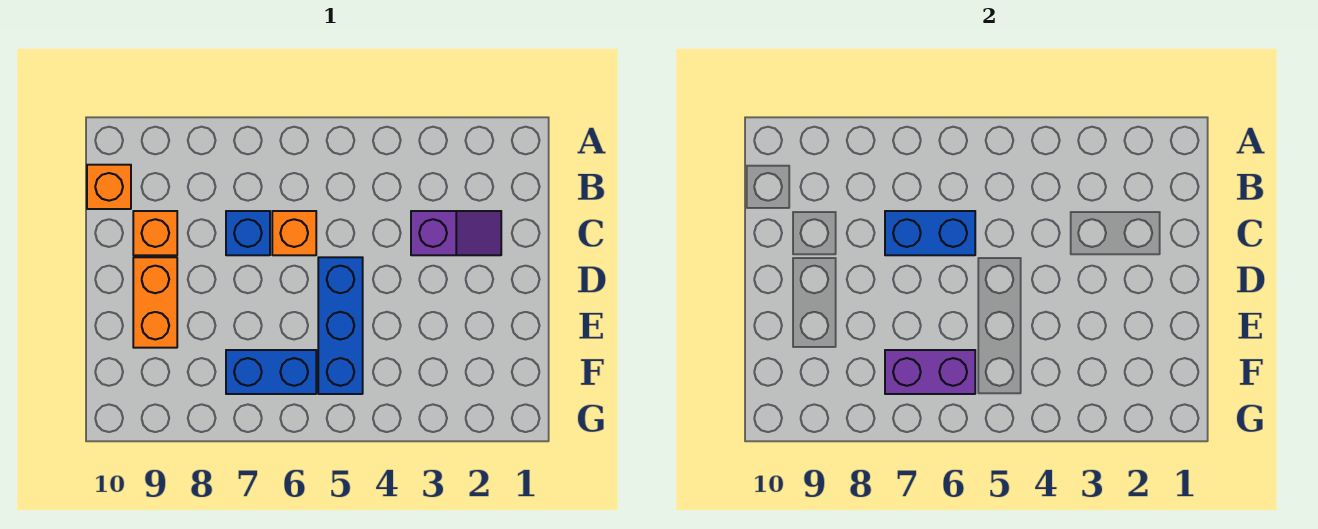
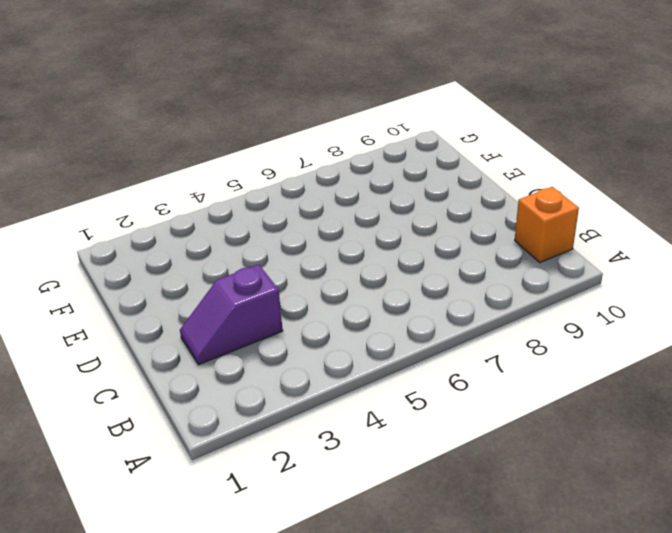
none -> orange 1x1 brick [272,211,316,255]
none -> blue 1x1 brick [226,211,270,255]

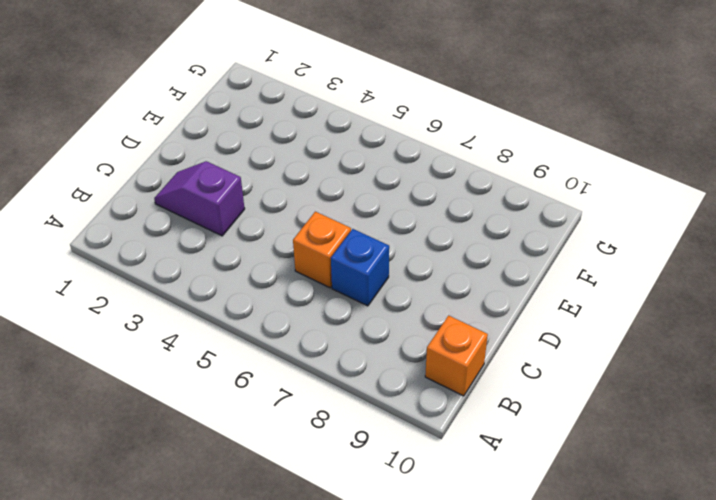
none -> orange 1x1 brick [133,211,177,255]
none -> blue 1x3 brick [318,257,363,394]

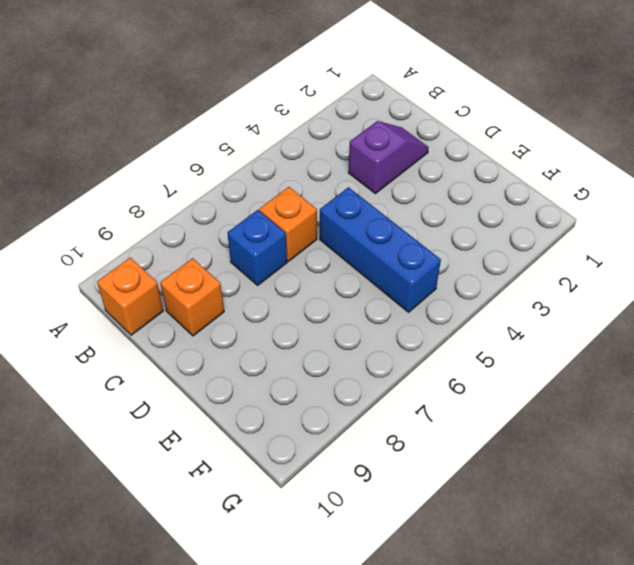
none -> orange 1x2 brick [133,257,177,348]
none -> blue 1x2 brick [226,350,316,394]

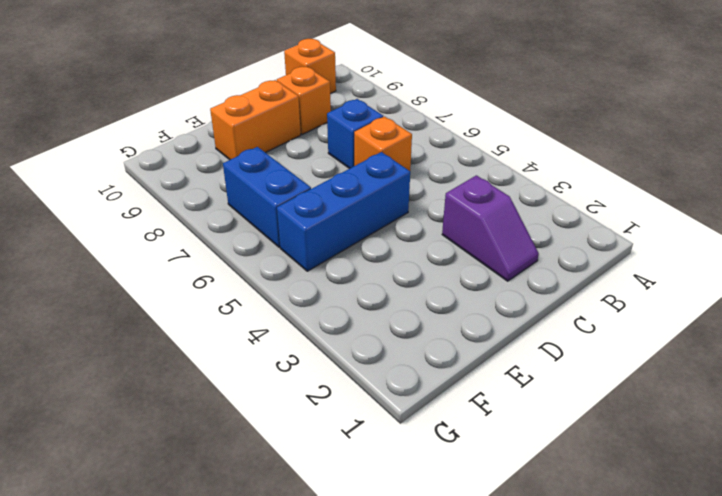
none -> blue 1x2 brick [885,211,975,255]
none -> purple 1x2 brick [885,350,975,394]

